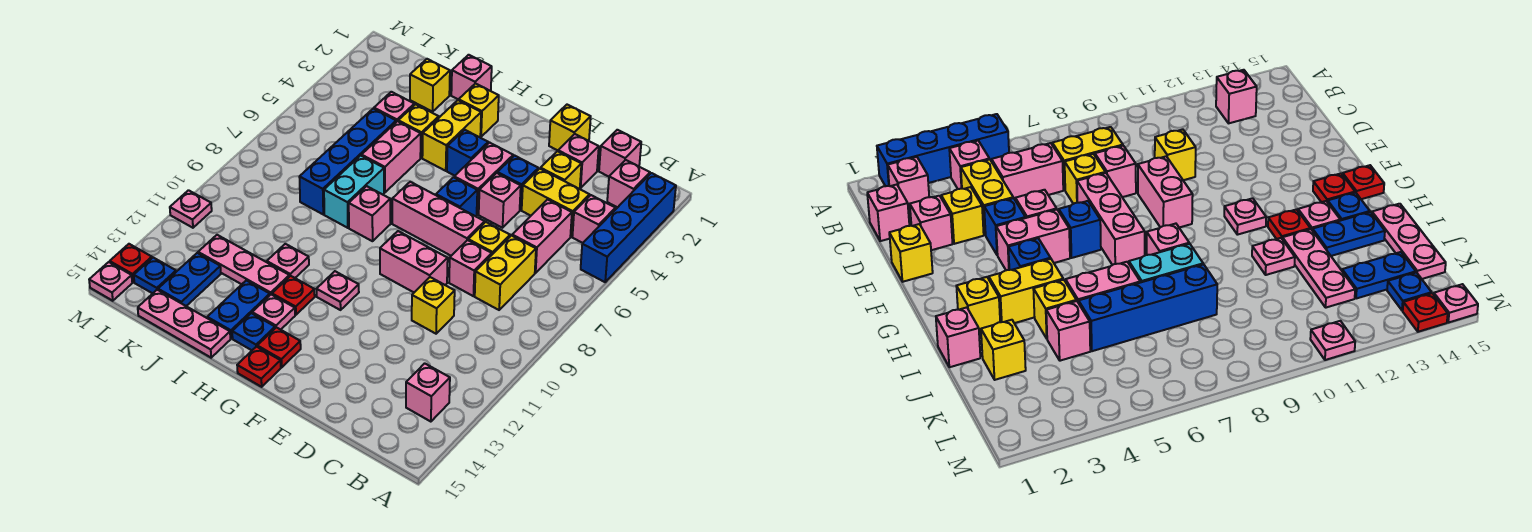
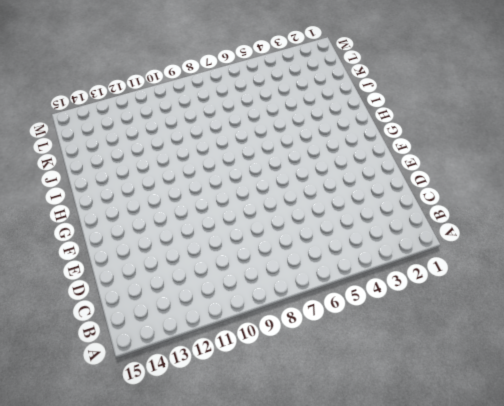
none -> blue 1x4 brick [581,173,676,282]
none -> pink 1x1 brick [607,160,650,207]
none -> pink 1x1 brick [572,195,615,243]
none -> pink 1x1 brick [406,363,450,422]

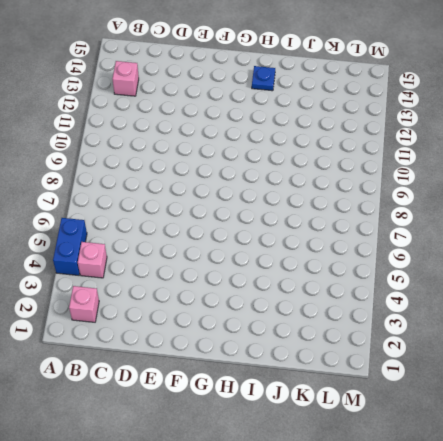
blue 1x2 brick [53,218,87,275] -> blue 1x4 brick [581,173,676,282]
none -> pink 1x1 brick [599,130,641,177]
none -> yellow 1x2 brick [522,169,590,237]
none -> pink 1x2 brick [512,200,572,273]
none -> yellow 1x2 brick [475,236,536,310]

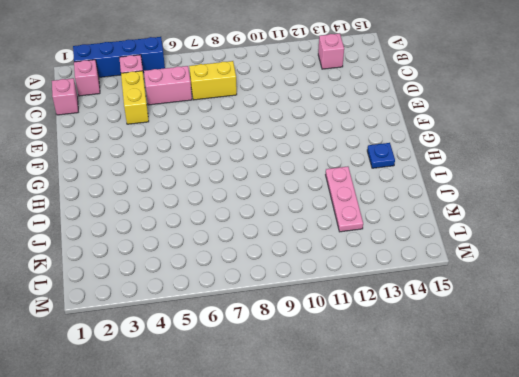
none -> pink 1x1 brick [558,134,599,188]
none -> yellow 1x1 brick [541,151,581,189]
none -> yellow 1x1 brick [468,222,510,254]
none -> pink 1x1 brick [449,240,492,296]

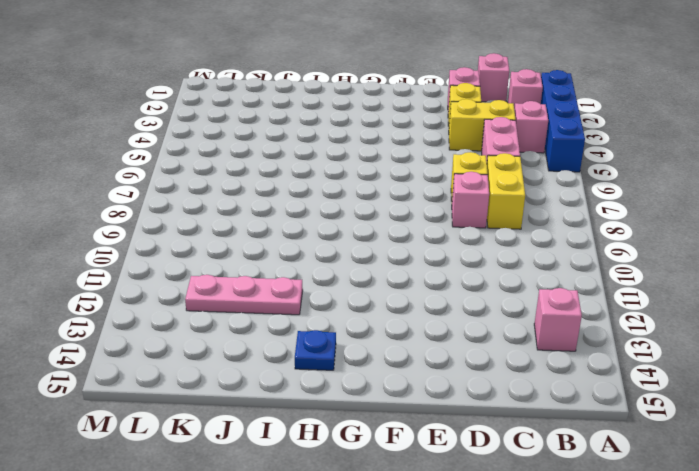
none -> yellow 1x1 brick [412,277,455,334]
none -> yellow 1x1 brick [549,105,591,150]
none -> blue 1x1 brick [497,156,538,210]
none -> pink 1x1 brick [479,173,521,228]

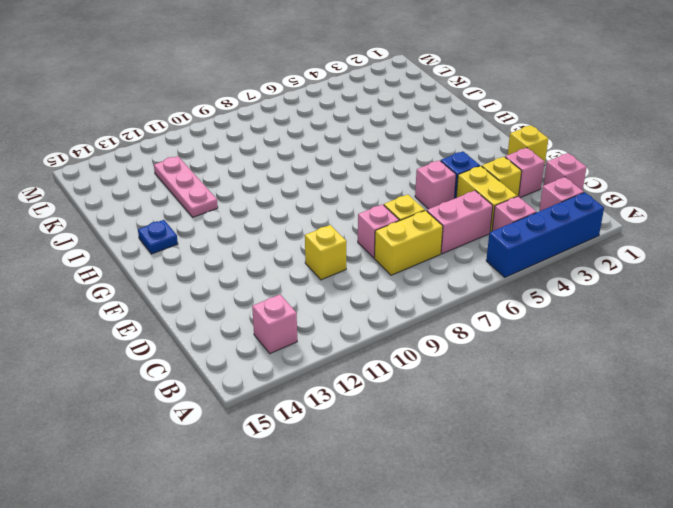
none -> pink 1x3 brick [392,182,485,256]
none -> pink 1x2 brick [380,231,448,292]
none -> pink 1x2 brick [454,143,513,214]
none -> blue 1x1 brick [436,177,477,216]

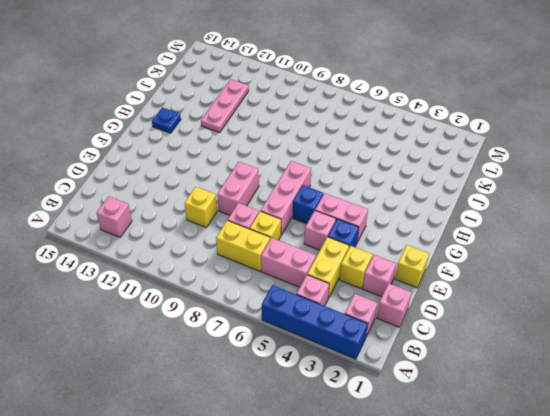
none -> blue 1x1 brick [447,130,488,176]
none -> pink 1x1 plate [317,271,359,310]
none -> red 1x1 plate [257,327,301,367]
none -> red 1x1 plate [237,346,281,387]

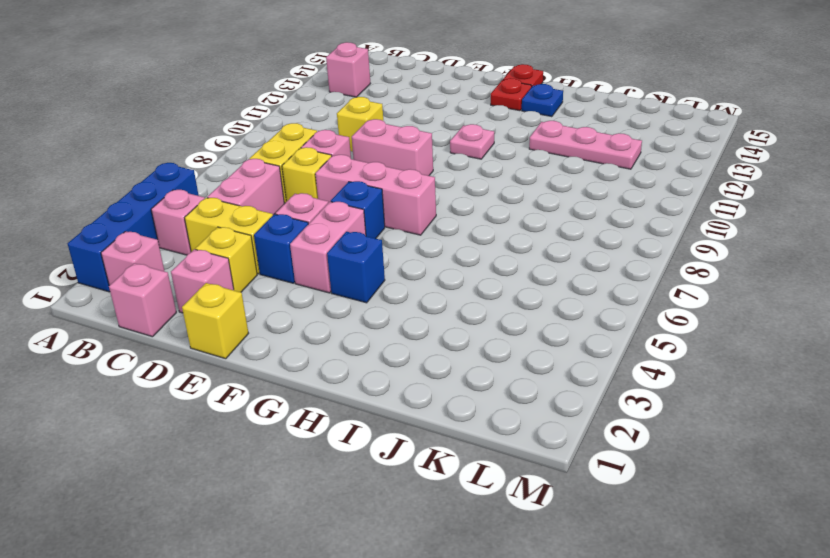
none -> yellow 1x1 brick [459,84,499,137]
none -> yellow 1x2 brick [422,100,481,171]
none -> pink 1x1 brick [349,186,390,241]
none -> red 1x1 plate [272,276,315,315]

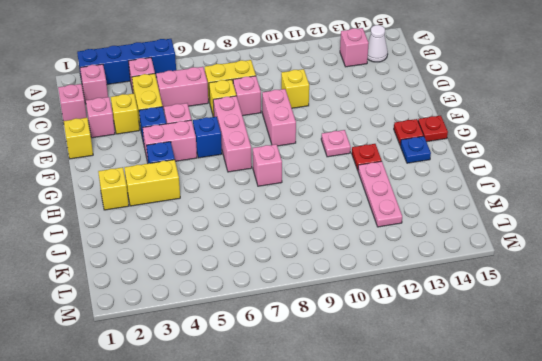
white 1x1 cone [368,25,388,62] -> none
none -> pink 1x1 plate [252,295,295,330]
none -> pink 1x1 brick [451,55,492,100]
none -> yellow 1x1 brick [398,104,439,158]
none -> pink 1x2 brick [362,121,421,192]

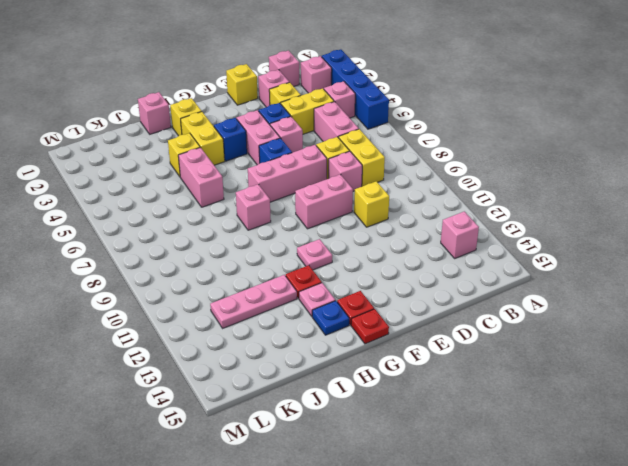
none -> cyan 1x2 brick [324,156,384,228]
none -> pink 1x1 plate [267,244,309,278]
none -> blue 1x2 plate [207,280,270,338]
none -> pink 1x3 plate [138,290,230,358]

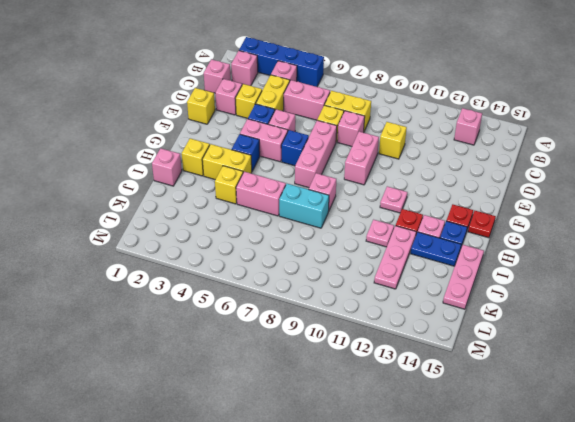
none -> yellow 1x1 brick [410,59,450,112]
none -> pink 1x1 brick [374,92,414,122]
none -> blue 1x4 brick [299,109,396,214]
none -> blue 1x2 plate [158,253,221,306]

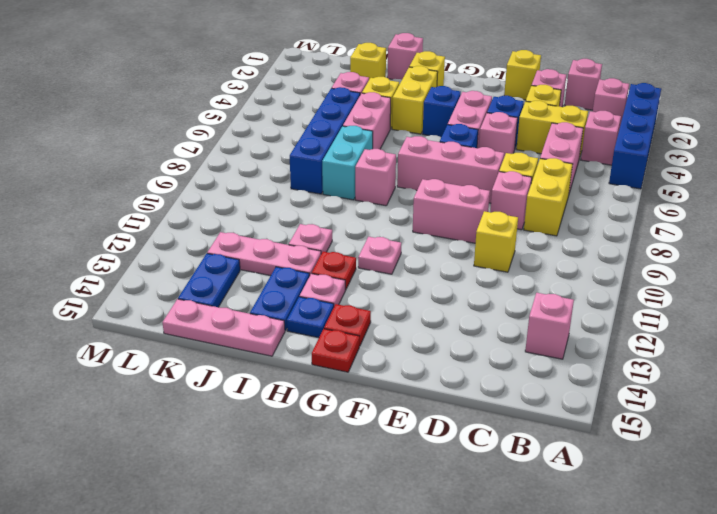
none -> blue 1x1 plate [134,258,176,293]
none -> pink 1x1 plate [170,190,212,228]
none -> red 1x1 plate [110,244,152,282]
none -> pink 1x1 plate [89,262,132,301]

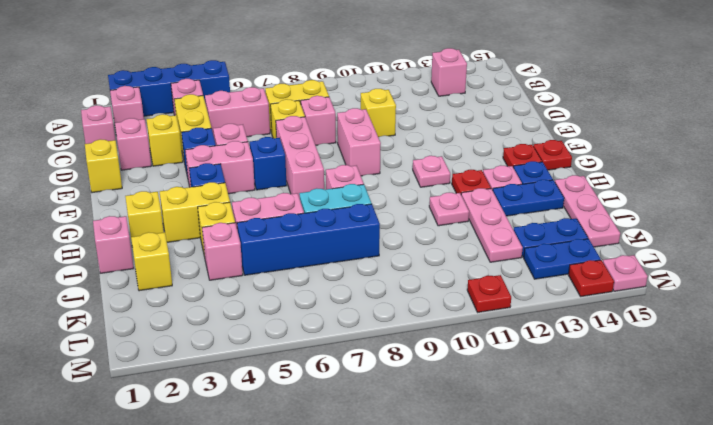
blue 1x2 plate [524,239,601,279] -> blue 1x1 plate [134,258,176,293]
red 1x1 plate [467,275,511,312] -> pink 1x1 plate [170,190,212,228]

